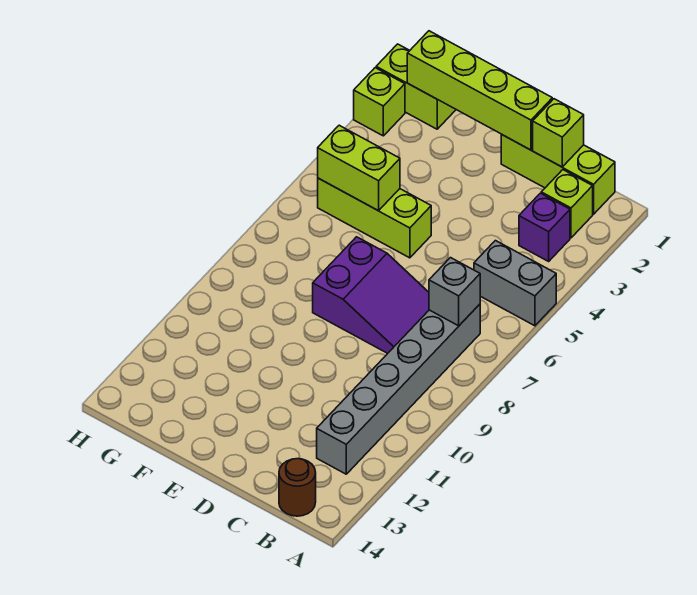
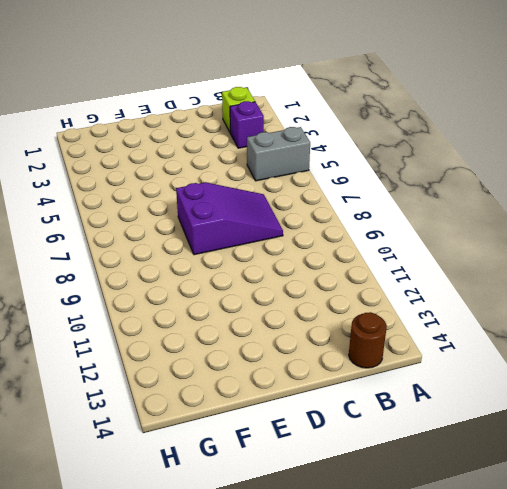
none -> lime 1x3 brick [501,134,615,214]
none -> grey 1x6 brick [317,304,480,474]
none -> lime 1x3 brick [318,178,431,258]

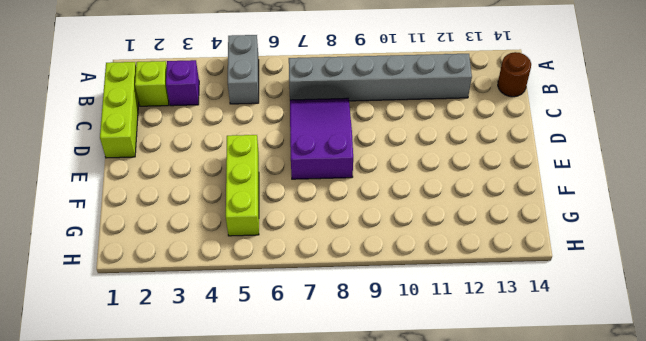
none -> lime 1x2 brick [376,44,456,129]
none -> lime 1x1 brick [354,68,405,136]
none -> grey 1x1 brick [429,258,480,326]

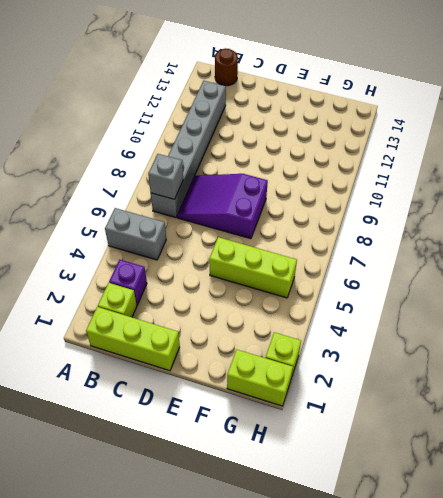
none -> lime 1x1 brick [533,99,584,167]
none -> lime 1x4 brick [407,31,552,150]
none -> lime 1x2 brick [318,125,400,211]

